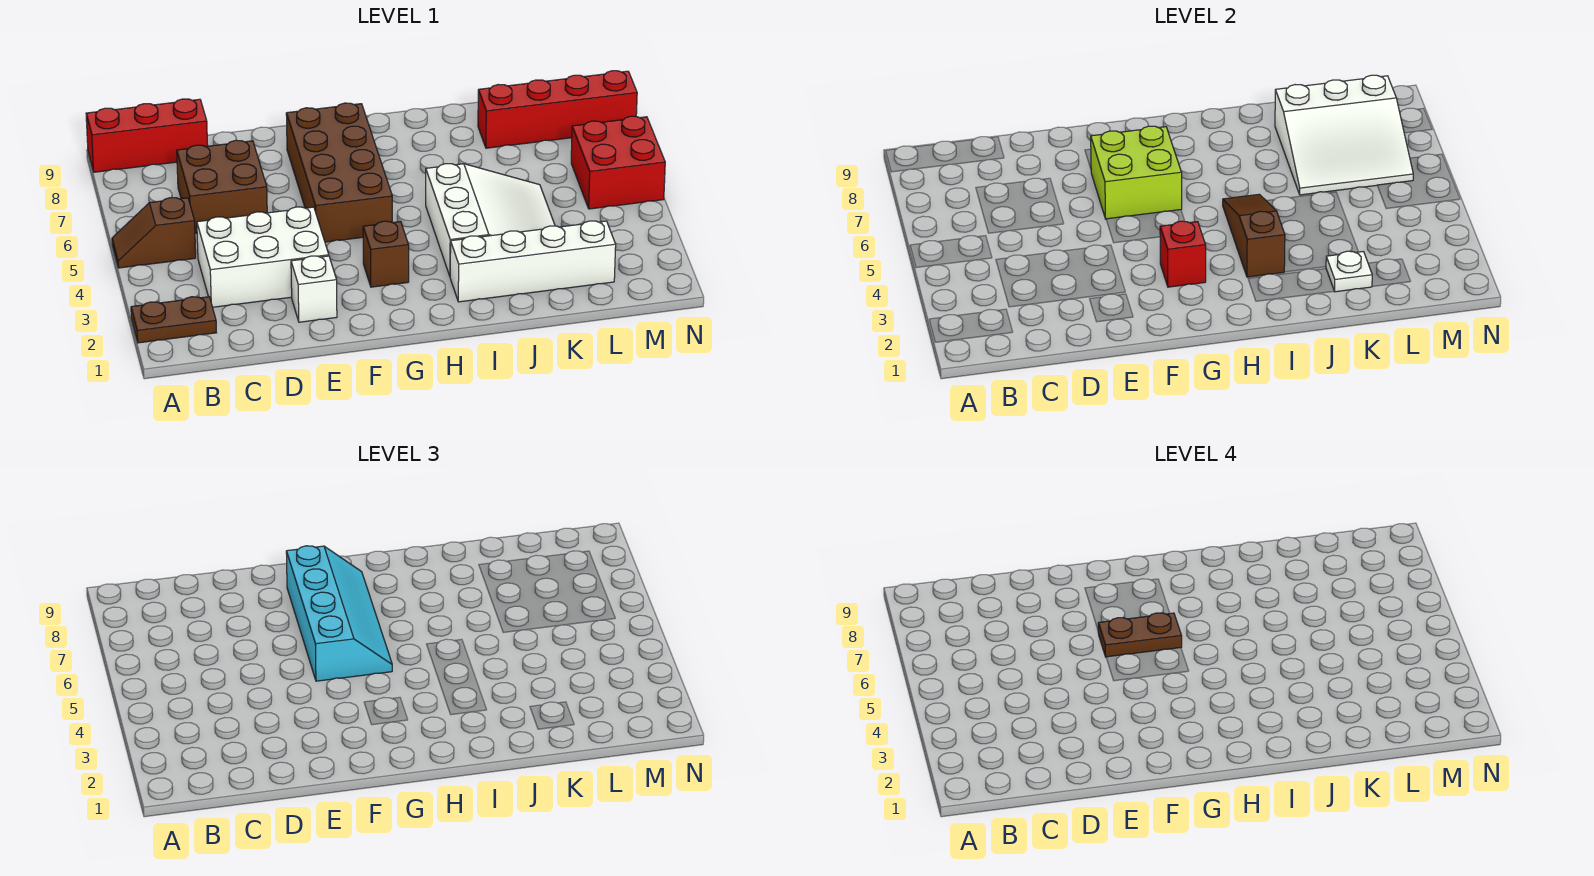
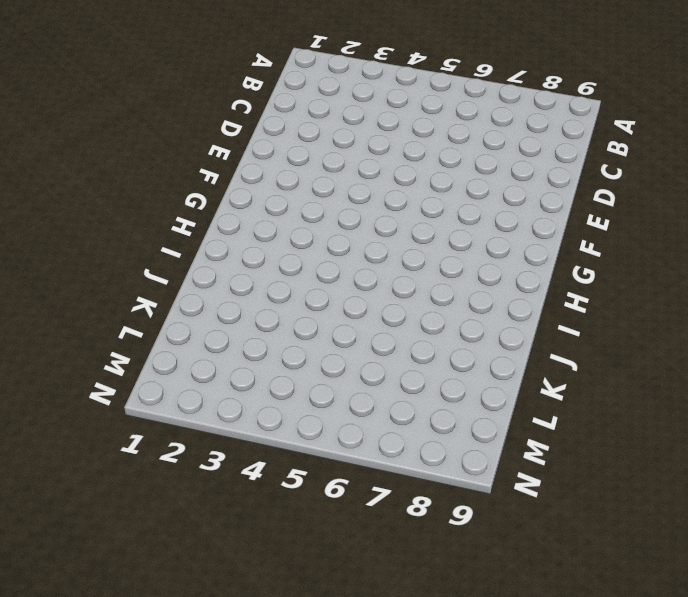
none -> brown 1x2 plate [131,297,216,343]
none -> brown 1x2 slope [112,198,196,268]
none -> red 1x3 brick [86,99,208,172]

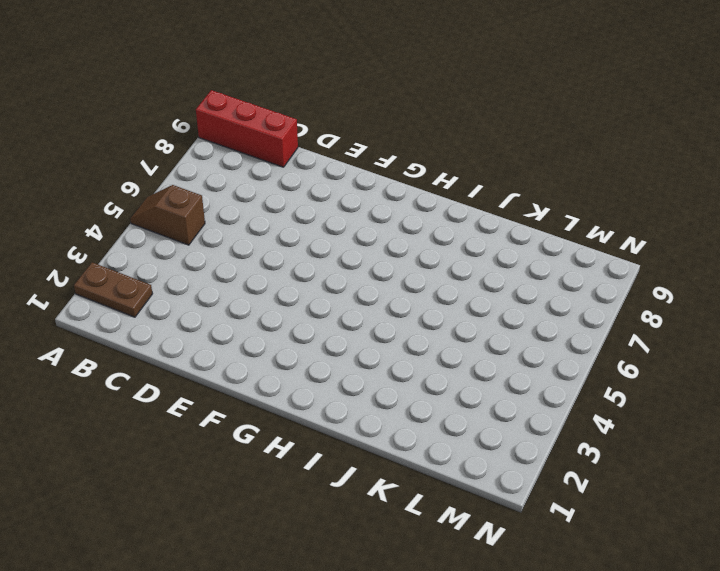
none -> white 2x3 brick [197,207,329,307]
none -> brown 2x2 brick [177,140,267,233]
none -> white 1x1 brick [291,256,337,322]

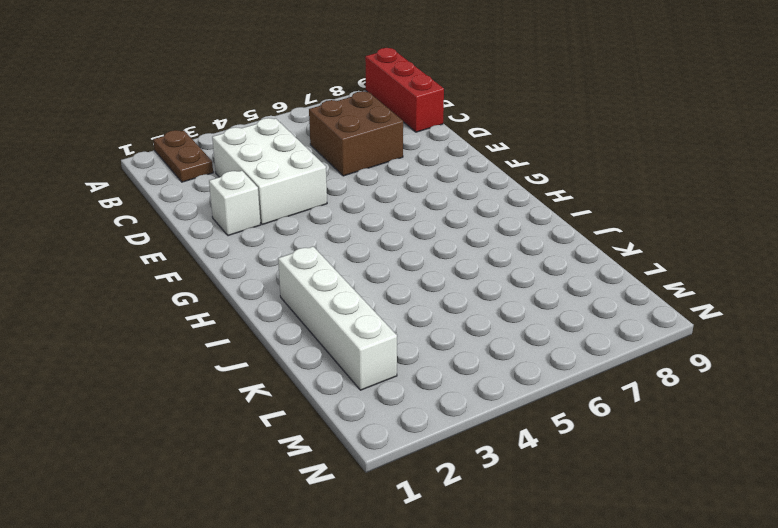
none -> brown 1x2 slope [112,198,196,268]
none -> brown 2x4 brick [286,103,392,242]
none -> brown 1x1 brick [363,221,409,287]

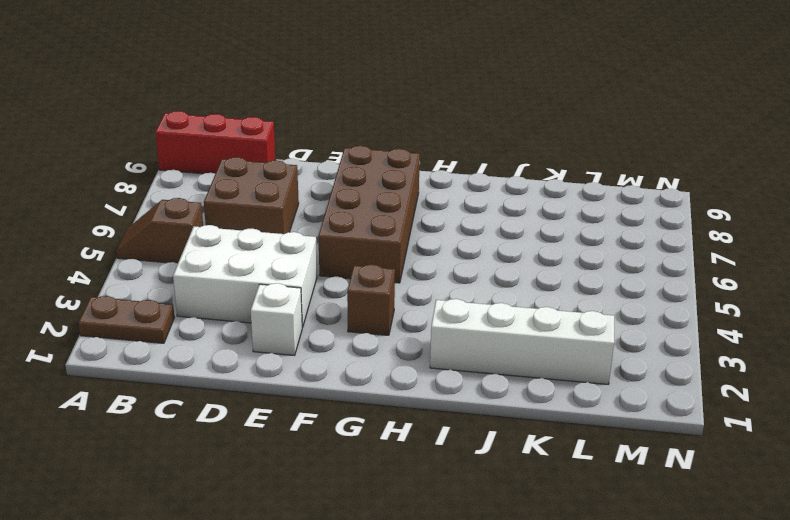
none -> white 3x3 slope [426,164,555,276]
none -> red 1x4 brick [478,71,637,148]
none -> red 2x2 brick [571,116,665,209]

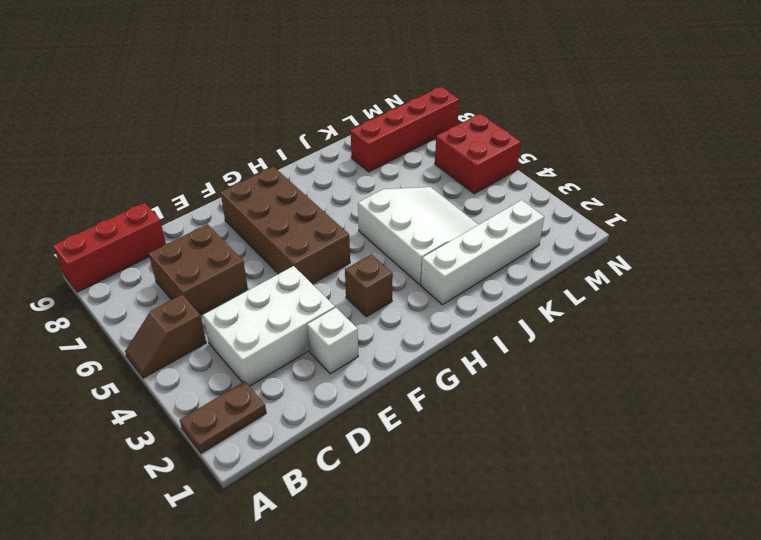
none -> lime 2x2 brick [1091,126,1182,219]
none -> red 1x1 brick [1160,221,1206,287]
none -> brown 1x3 slope [1223,194,1285,277]

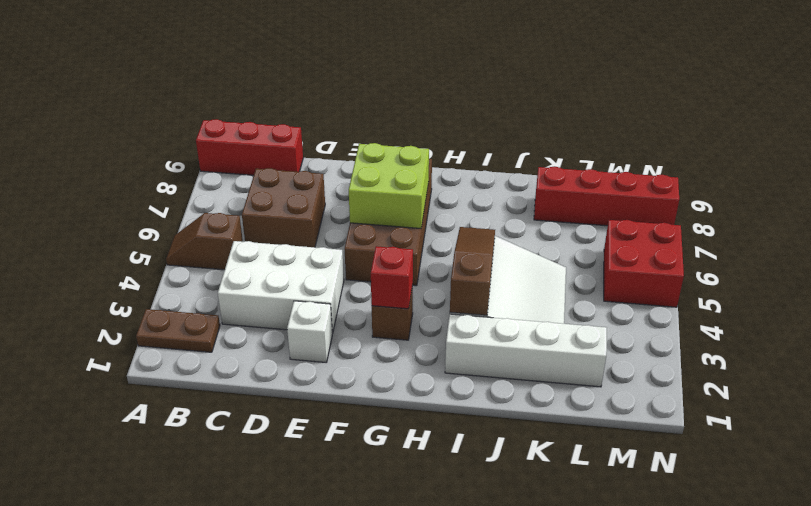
none -> white 1x1 plate [1326,251,1372,292]
none -> white 3x3 slope [1275,75,1413,195]
none -> cyan 2x4 slope [286,546,392,681]

